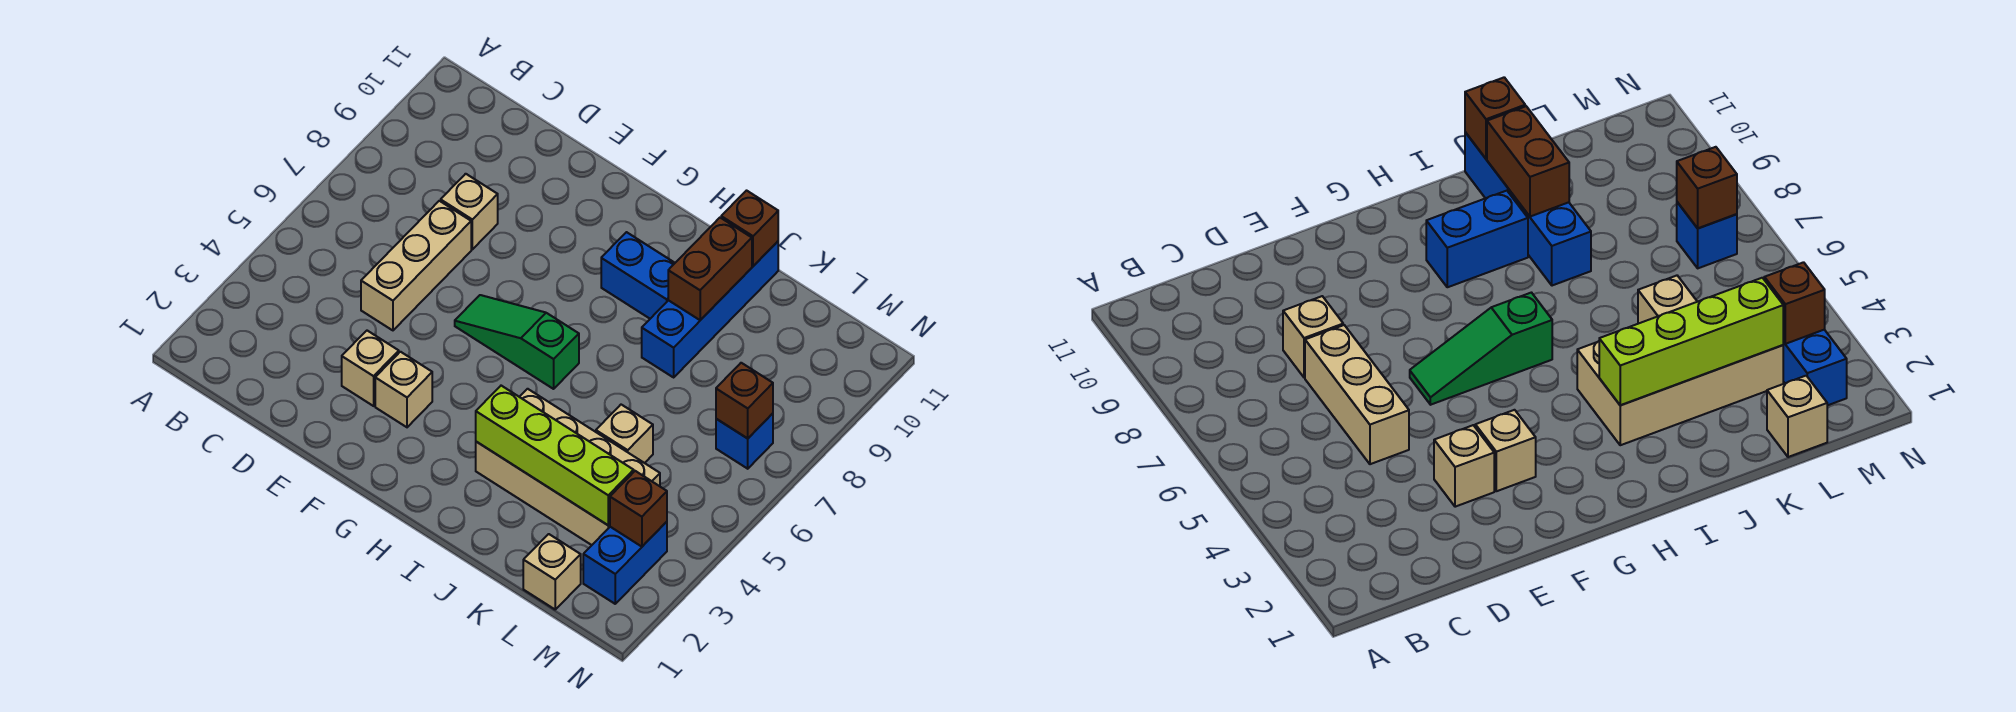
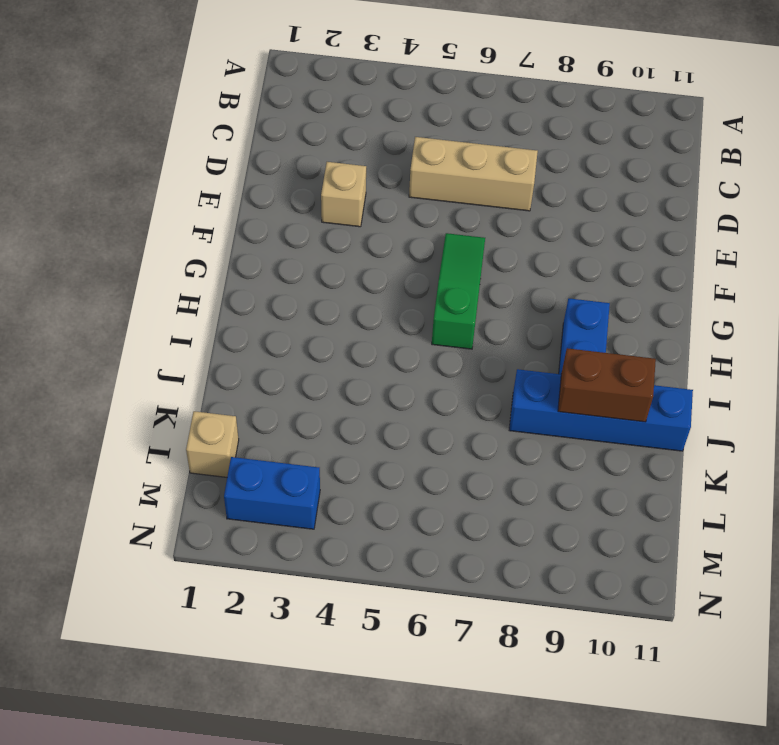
none -> tan 1x1 brick [441,174,498,249]
none -> tan 1x1 brick [375,352,432,427]
none -> tan 2x4 brick [476,389,660,545]

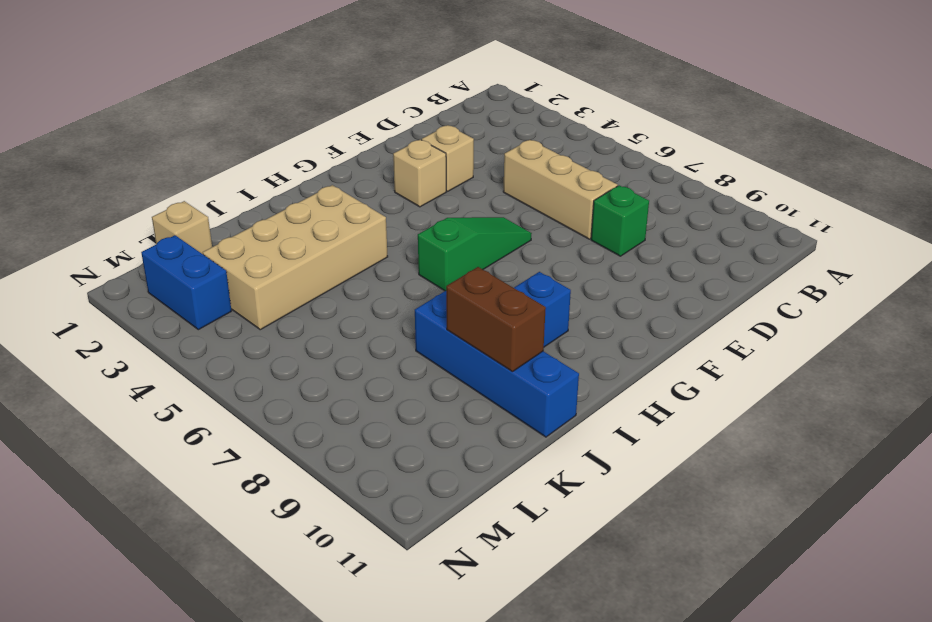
green 1x1 brick [591,185,649,256] -> tan 1x1 brick [441,174,498,249]
none -> tan 1x1 brick [596,405,653,463]
none -> blue 1x1 brick [716,413,773,469]
none -> lime 1x4 brick [476,386,634,525]

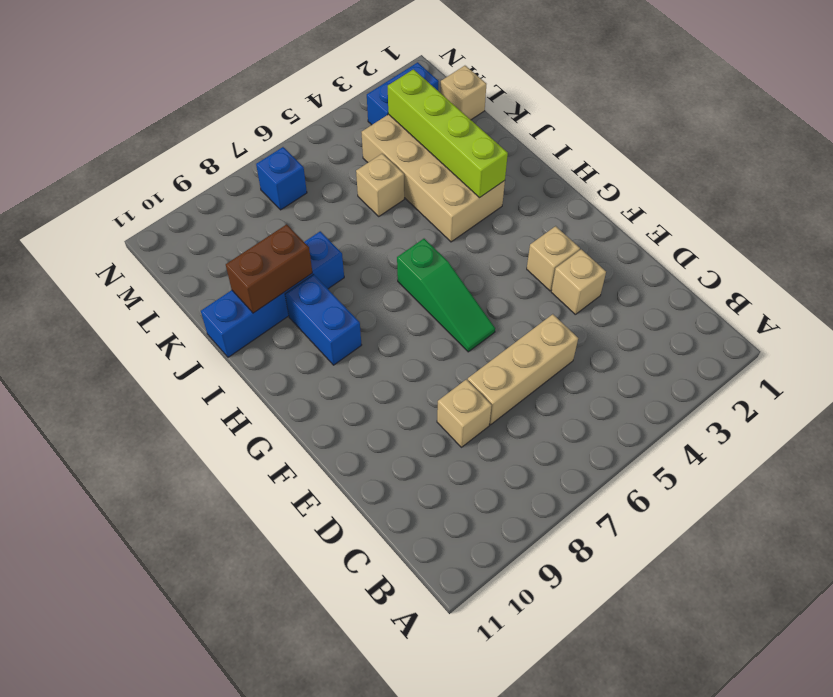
none -> brown 1x1 brick [721,191,778,266]
none -> brown 1x1 brick [610,471,667,547]
none -> brown 1x1 brick [716,363,773,438]

